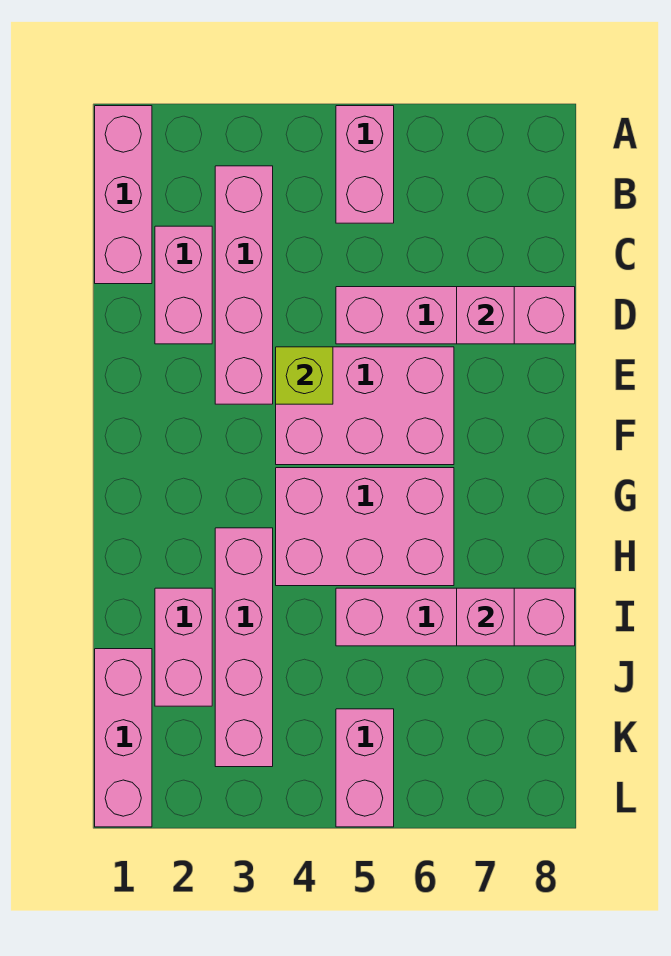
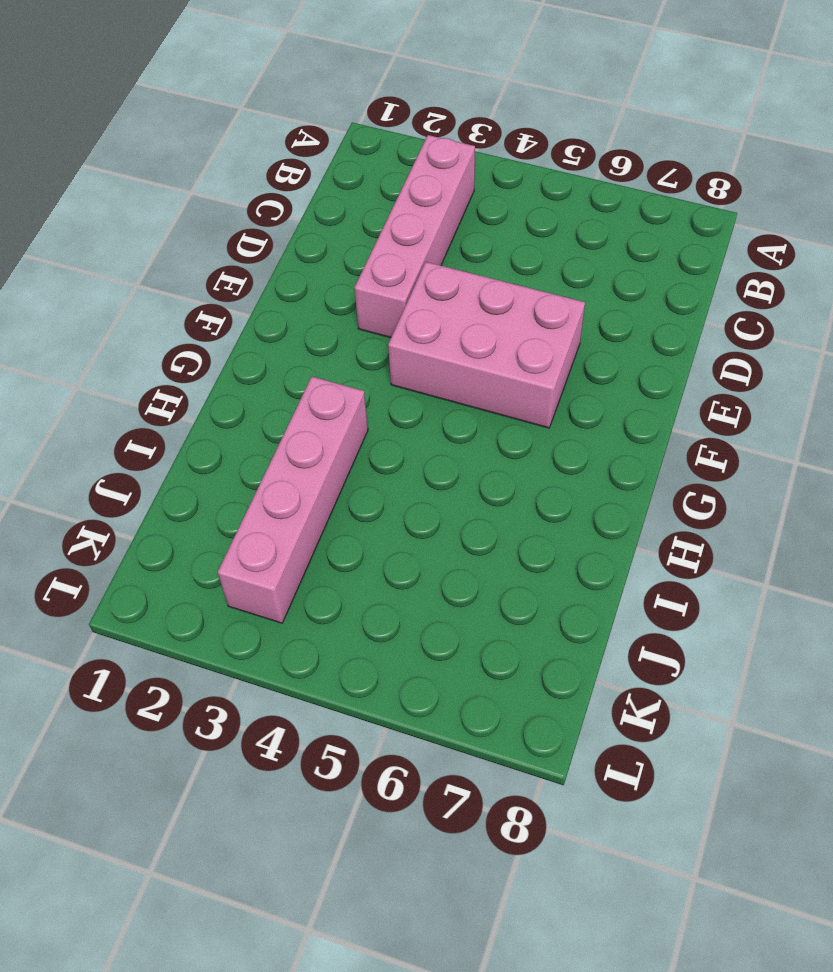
none -> pink 1x3 brick [95,106,152,284]
none -> pink 1x2 brick [336,106,394,223]
none -> pink 1x2 brick [155,226,212,344]

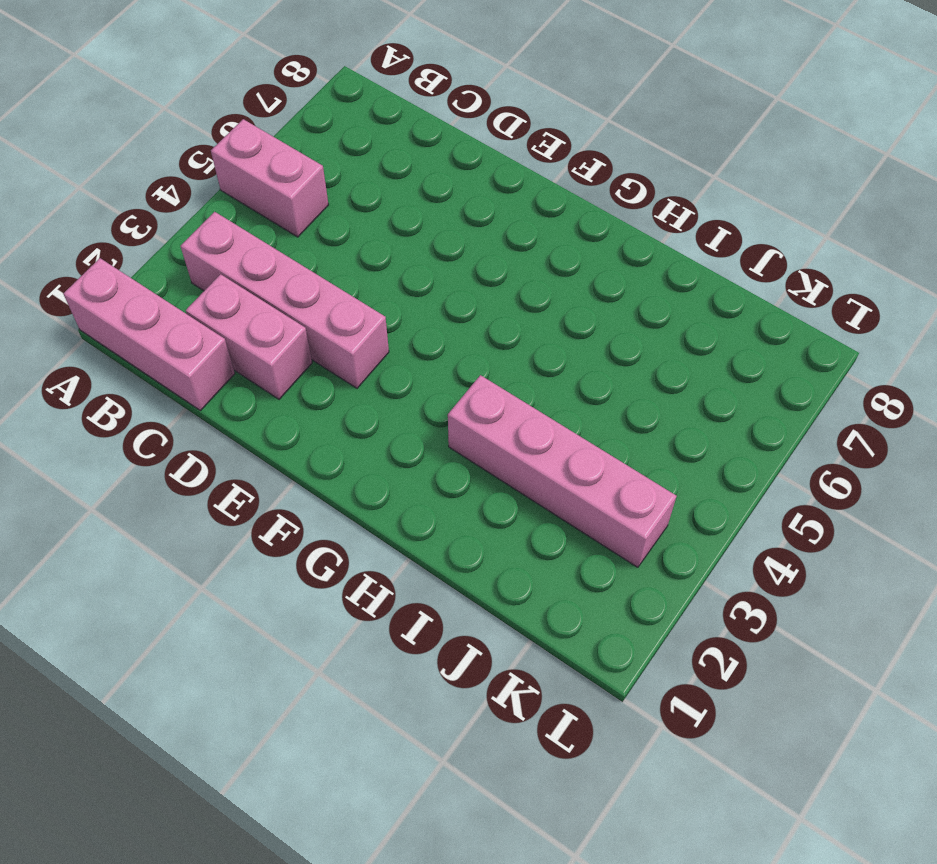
none -> pink 1x4 brick [336,287,575,344]
none -> pink 2x3 brick [276,347,454,465]
none -> pink 2x3 brick [276,468,454,586]

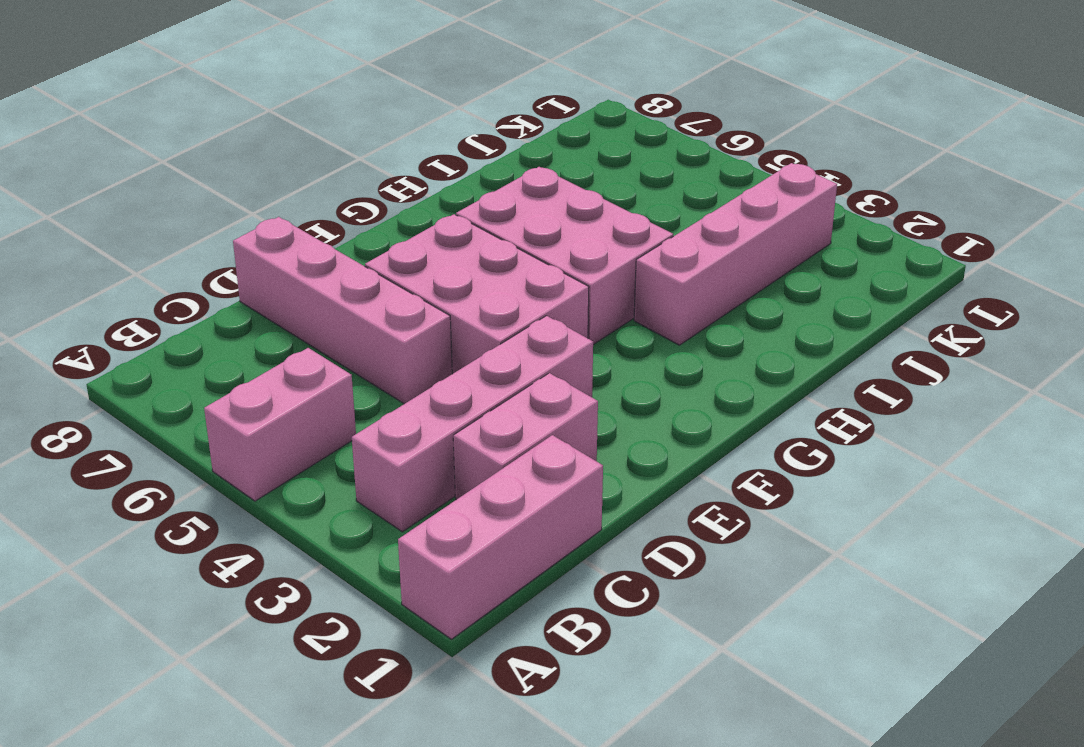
none -> pink 1x2 brick [155,588,212,706]
none -> pink 1x4 brick [336,588,575,646]
none -> pink 1x3 brick [95,649,152,827]

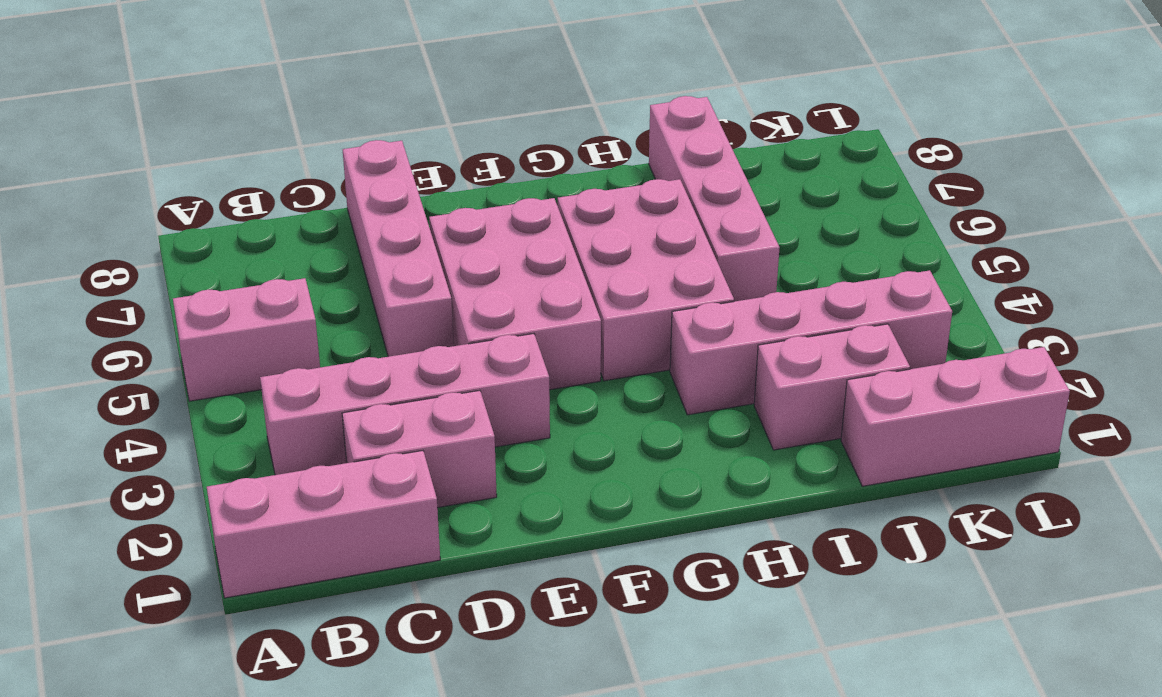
none -> pink 1x2 brick [336,709,394,827]
none -> pink 1x1 brick [457,287,514,344]
none -> lime 1x1 brick [276,347,333,404]

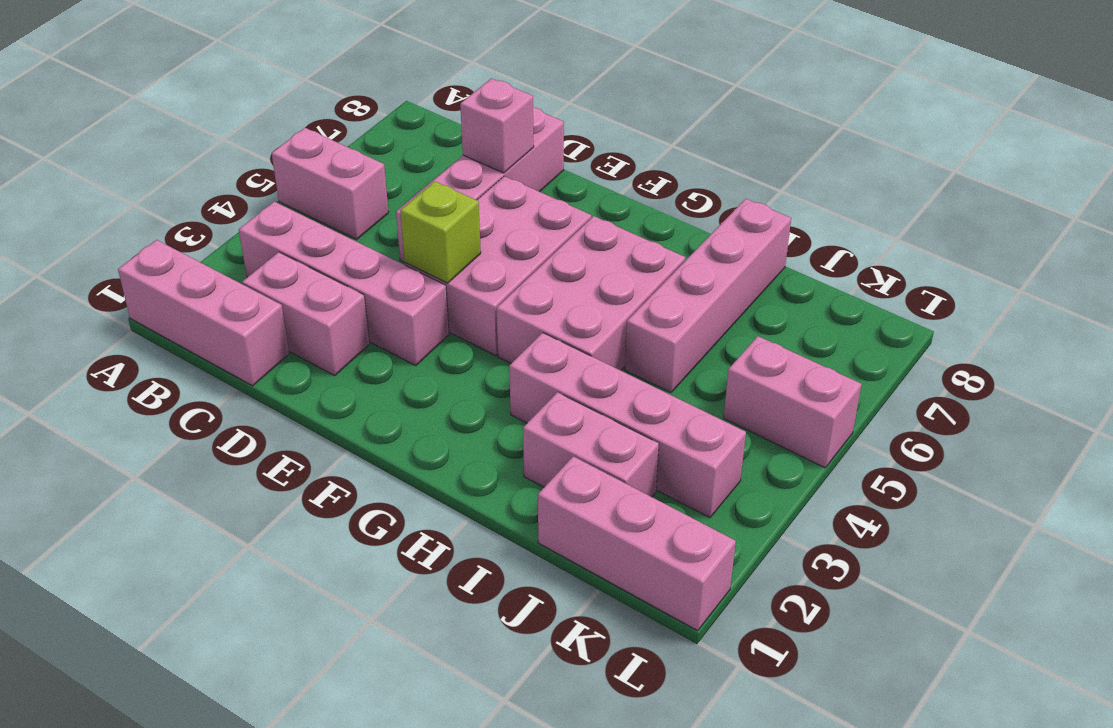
none -> pink 1x1 brick [457,588,514,646]

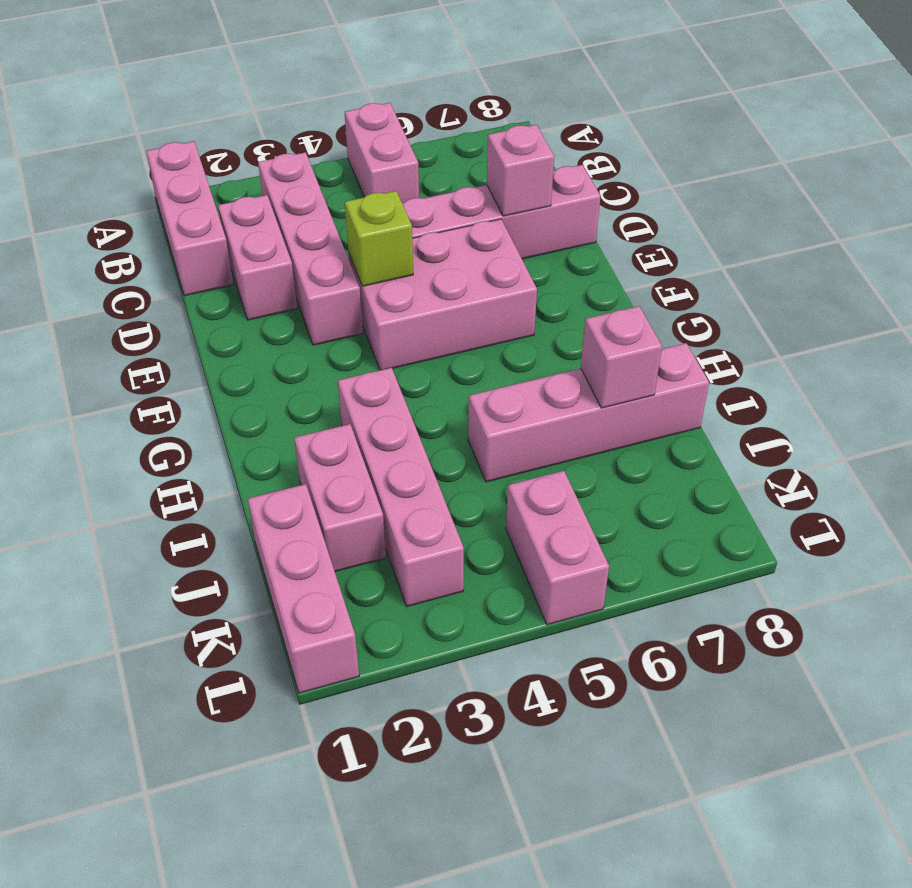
none -> pink 2x3 brick [276,468,454,586]

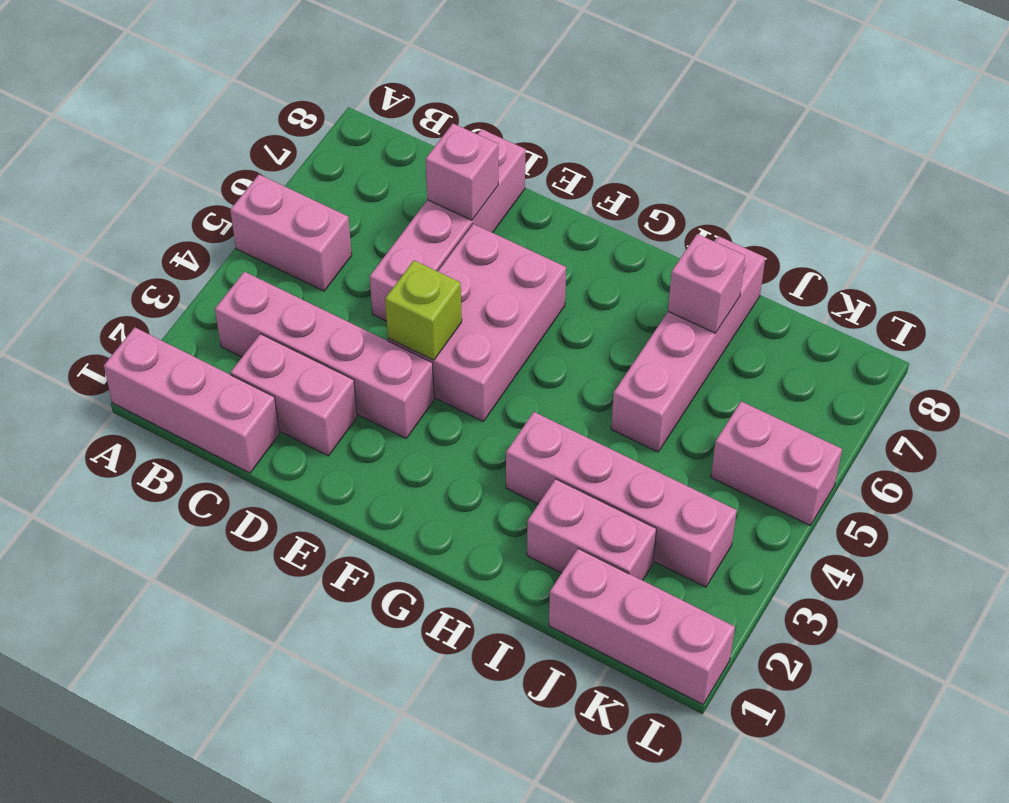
none -> pink 2x3 brick [276,468,454,586]

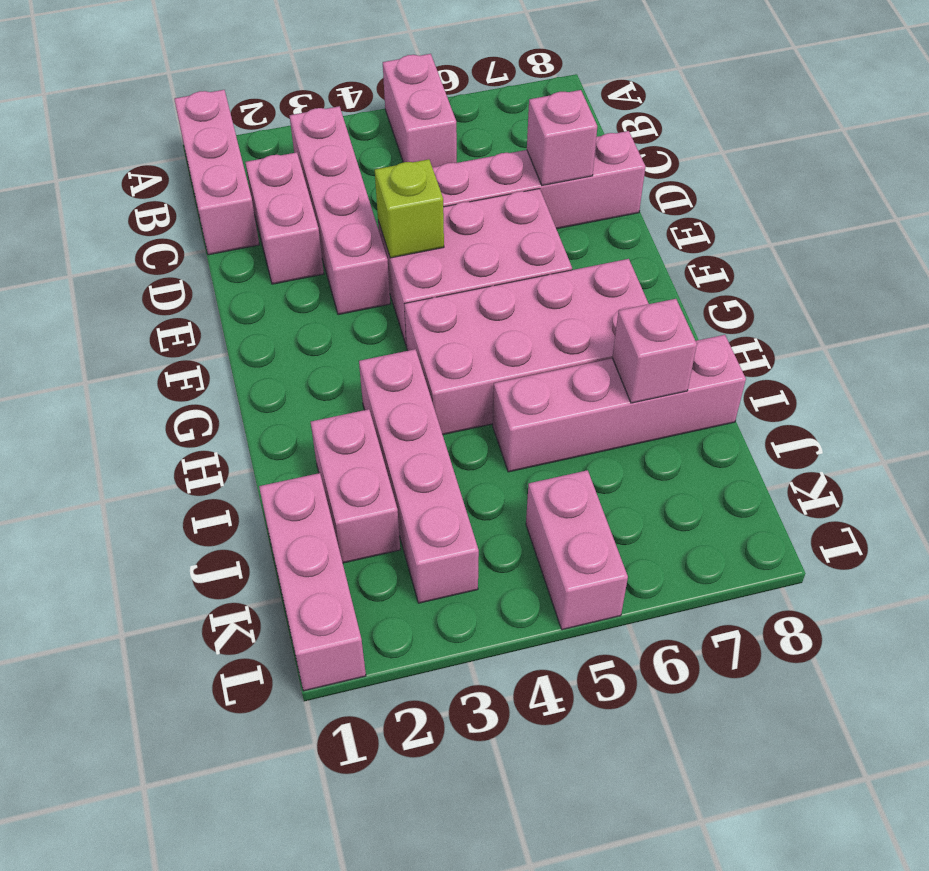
pink 2x4 brick [404,259,649,435] -> pink 2x3 brick [276,468,454,586]

